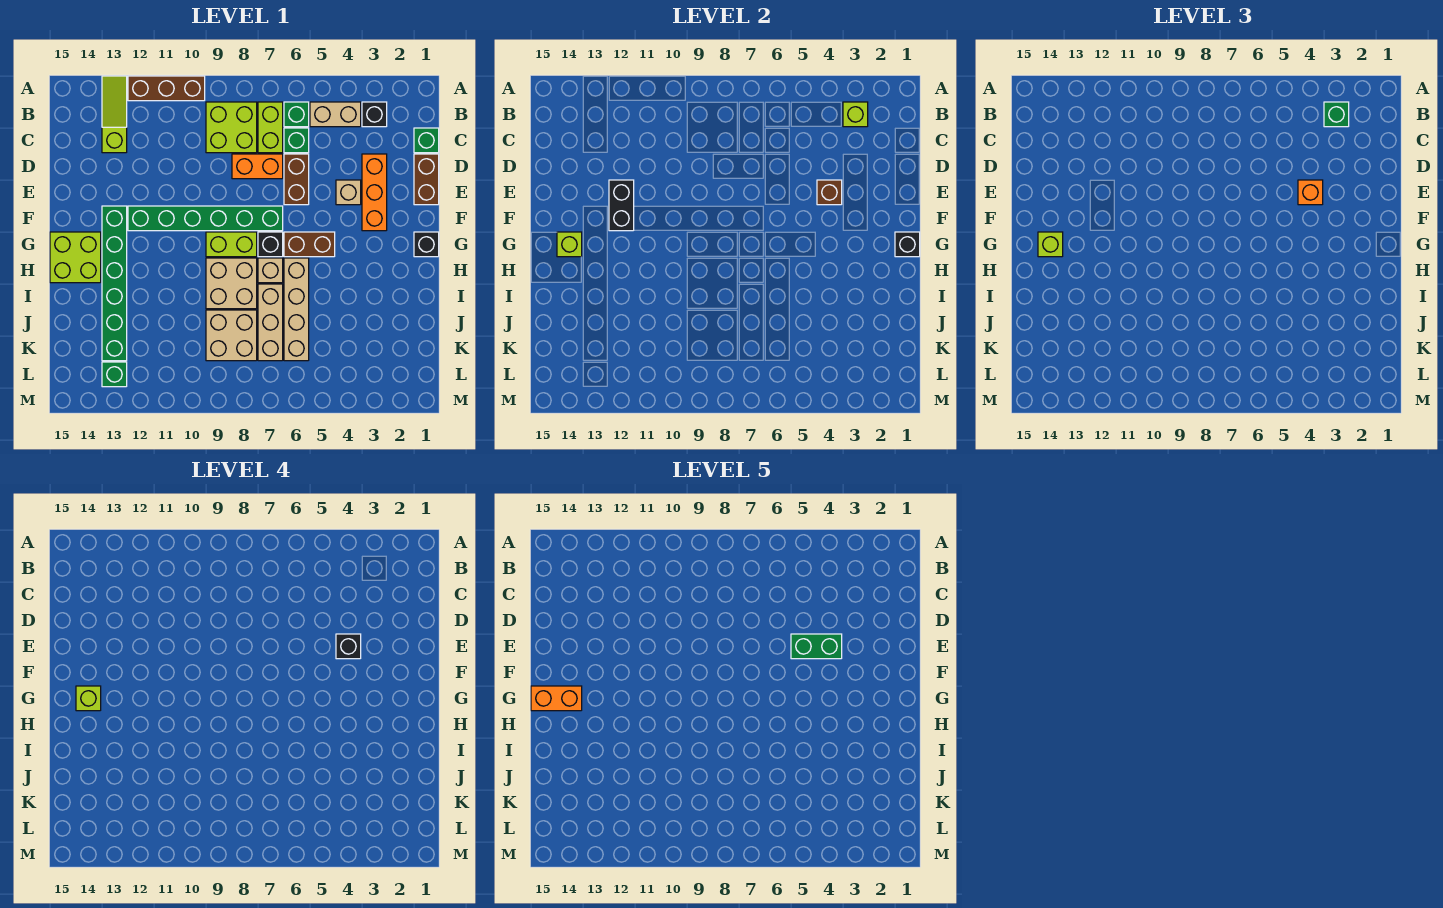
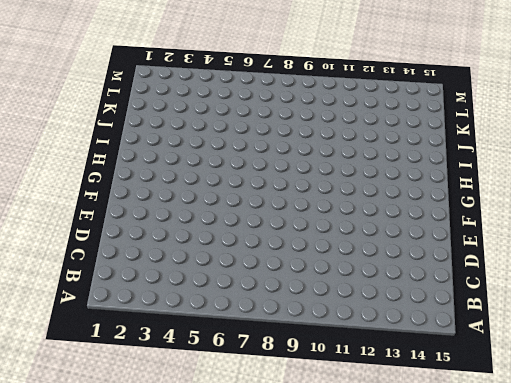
none -> brown 1x3 brick [128,76,205,101]
none -> lime 1x3 slope [102,76,127,153]
none -> black 1x1 brick [362,102,387,127]
none -> tan 1x2 brick [310,102,361,127]

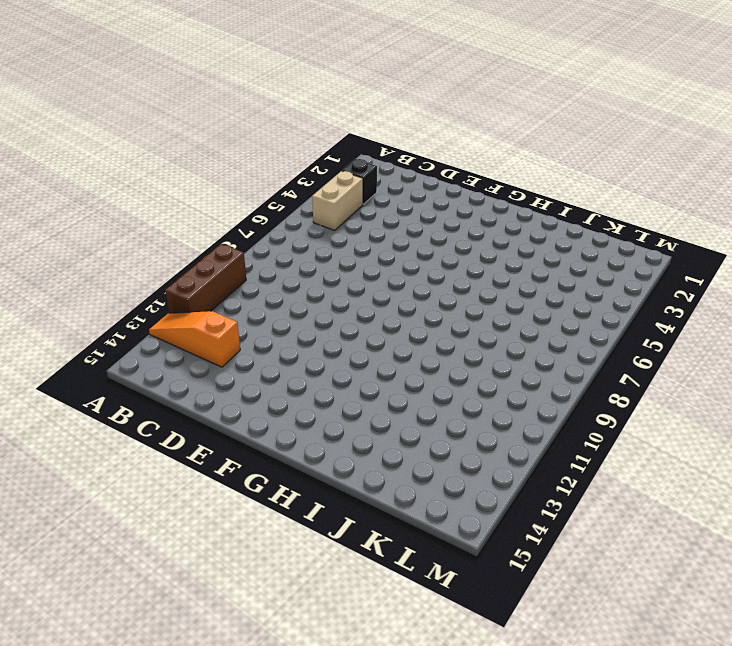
orange 1x3 slope [149,311,240,367] -> lime 1x3 slope [102,76,127,153]
none -> green 1x1 brick [284,102,309,127]
none -> lime 1x2 brick [258,102,283,153]
none -> lime 2x2 brick [206,102,257,153]
none -> green 1x1 brick [414,128,439,153]

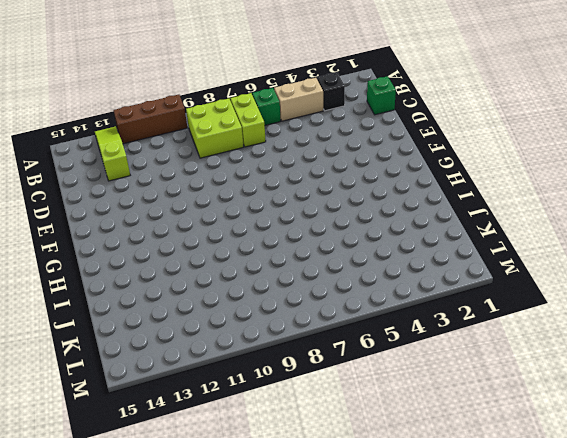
none -> green 1x1 brick [284,128,309,153]
none -> brown 1x2 brick [414,154,439,205]
none -> orange 1x3 brick [362,154,387,231]
none -> brown 1x2 brick [284,154,309,205]

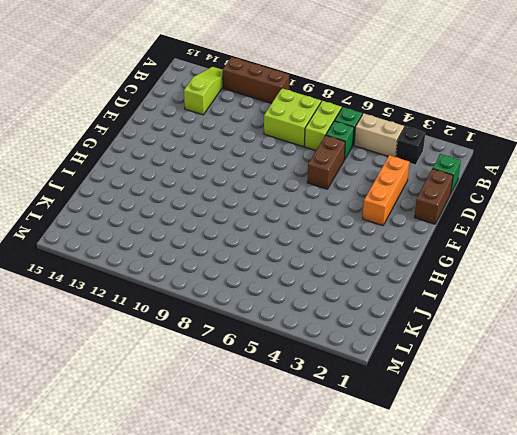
none -> orange 1x2 brick [232,154,283,179]
none -> tan 1x1 brick [336,180,361,205]
none -> green 1x6 brick [128,206,283,231]
none -> green 1x6 brick [102,206,127,361]

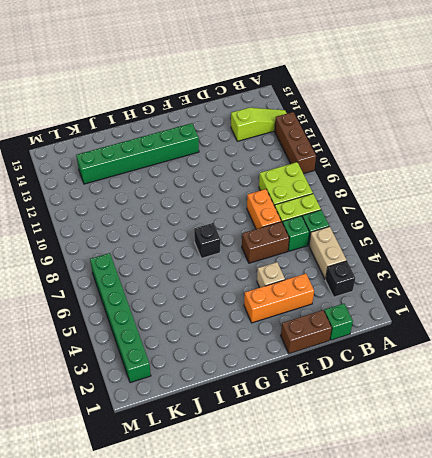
green 1x6 brick [90,253,151,383] -> green 1x6 brick moved to [128,206,283,231]
none -> black 1x1 brick [414,232,439,257]
none -> brown 1x2 brick [284,232,335,257]
none -> lime 1x2 brick [206,232,257,257]
none -> lime 2x2 brick [50,232,101,283]

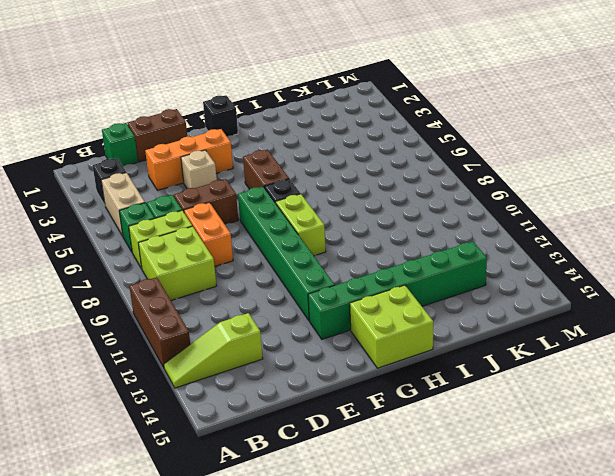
none -> tan 1x4 brick [284,258,309,361]
none -> tan 1x1 brick [258,258,283,283]
none -> tan 2x2 brick [206,258,257,309]
none -> tan 1x3 brick [258,284,283,361]

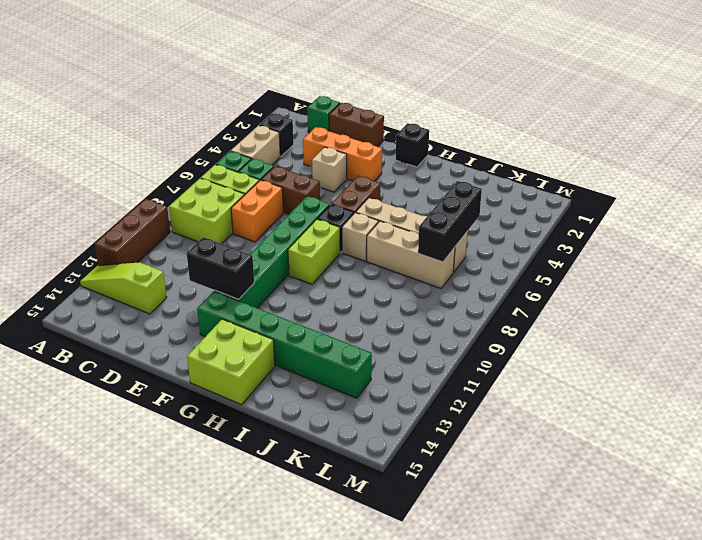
black 1x3 brick [418,181,482,262] -> none
none -> tan 2x2 brick [206,258,257,309]
none -> tan 2x2 brick [206,310,257,361]
none -> green 1x1 brick [102,362,127,387]
none -> lime 1x1 brick [843,102,868,127]

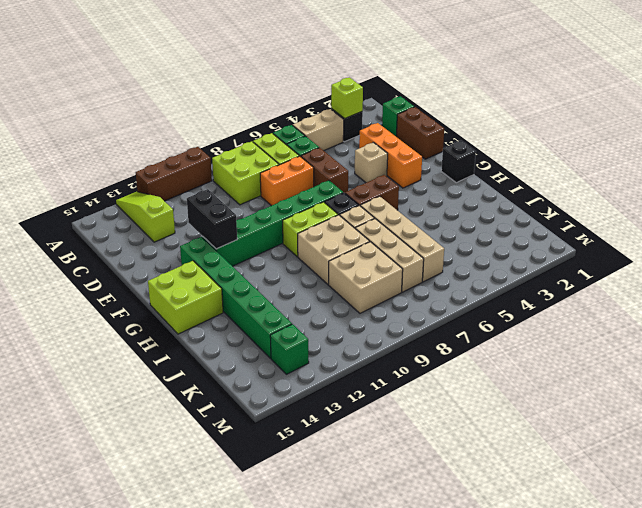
none -> brown 1x1 brick [817,180,842,205]
none -> black 1x1 brick [895,232,920,257]
none -> lime 1x1 brick [557,232,582,257]
none -> green 1x1 brick [1324,102,1349,127]

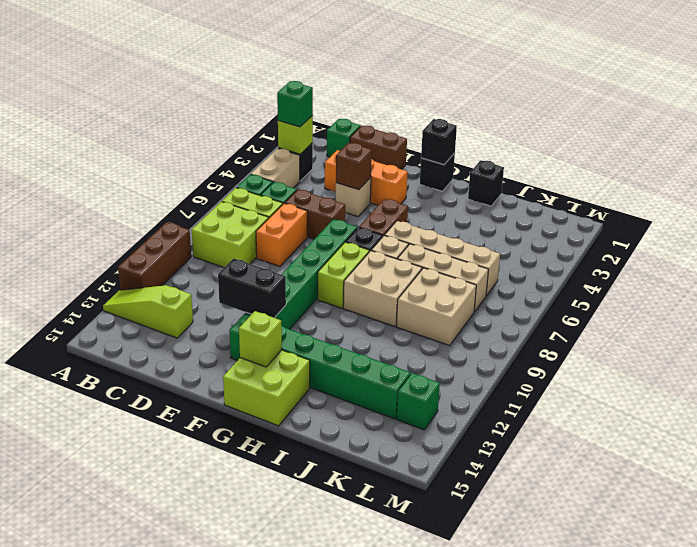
black 1x1 brick [468,160,504,206] -> black 1x1 brick moved to [336,634,361,659]
none -> orange 1x1 brick [1298,180,1323,205]
none -> lime 1x1 brick [1038,232,1063,257]
none -> lime 1x1 brick [76,686,101,711]
none -> green 1x2 brick [791,634,842,659]

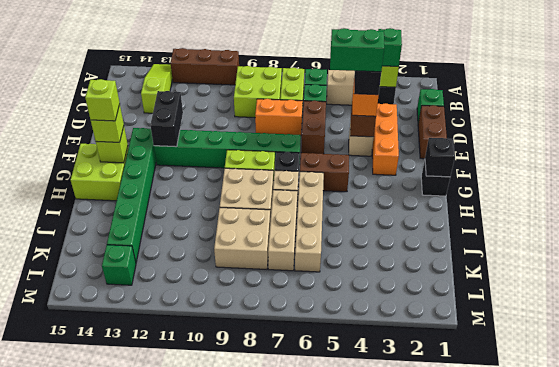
none -> orange 1x2 brick [531,686,582,711]

